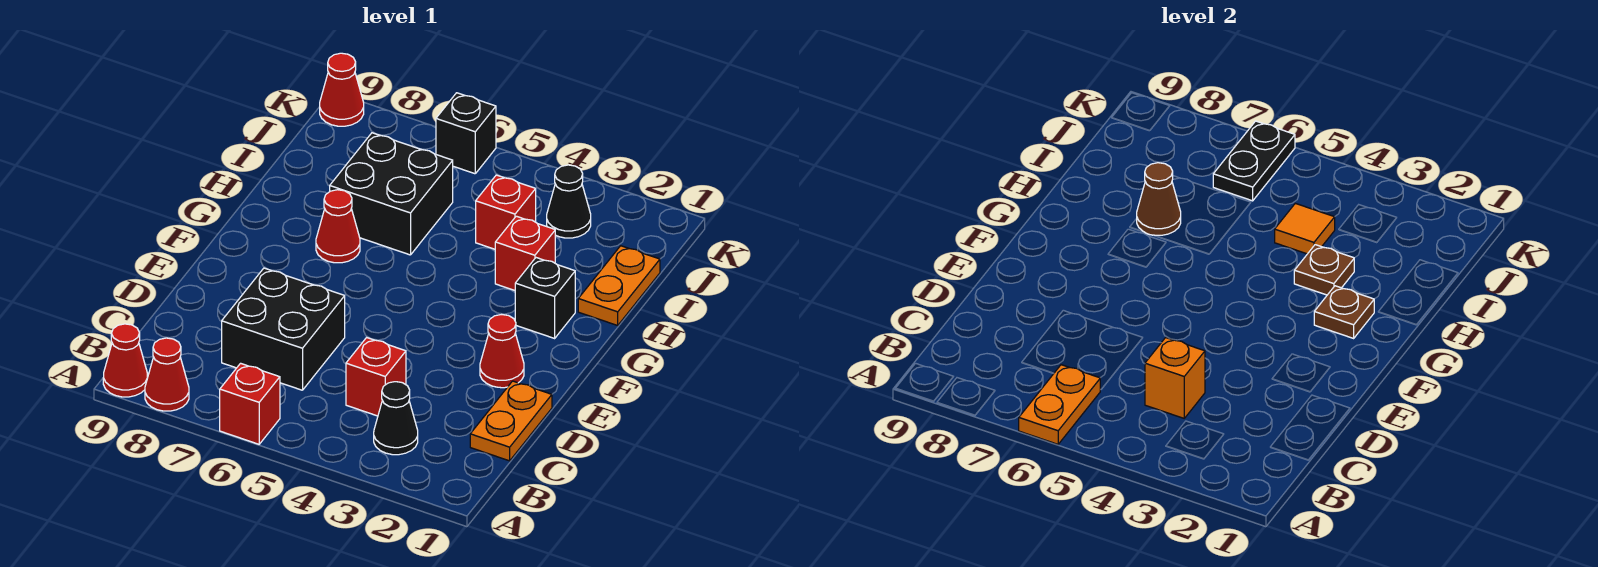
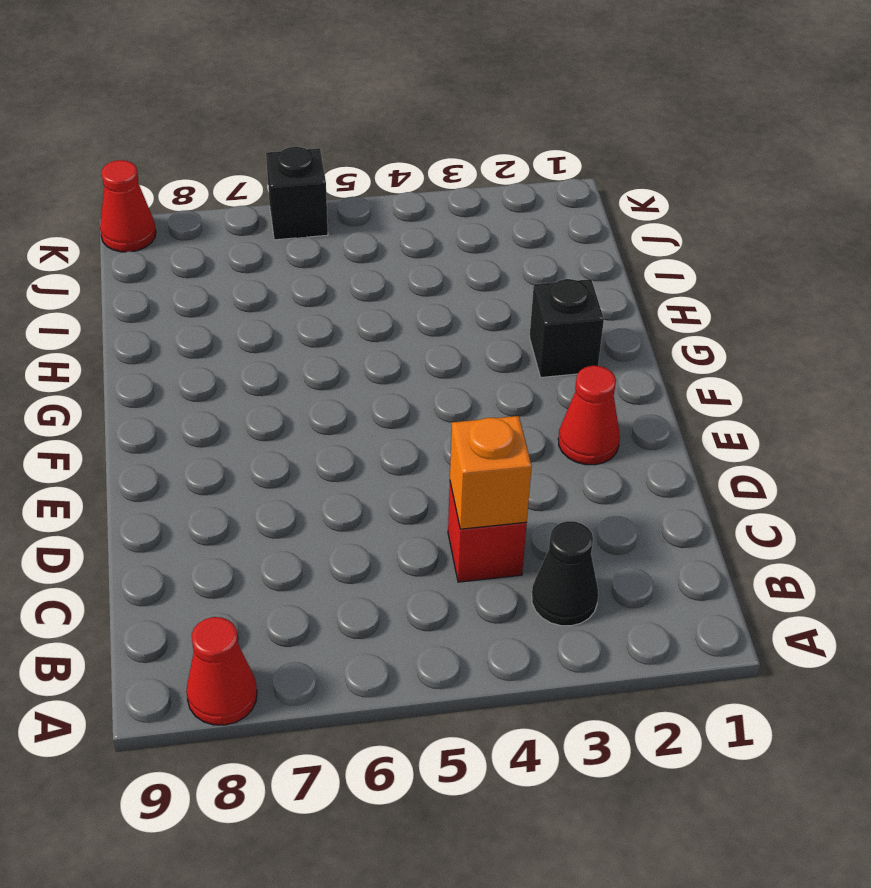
none -> red 1x1 brick [220,363,280,444]
none -> red 1x1 cone [103,324,148,397]
none -> orange 1x2 plate [470,381,552,461]

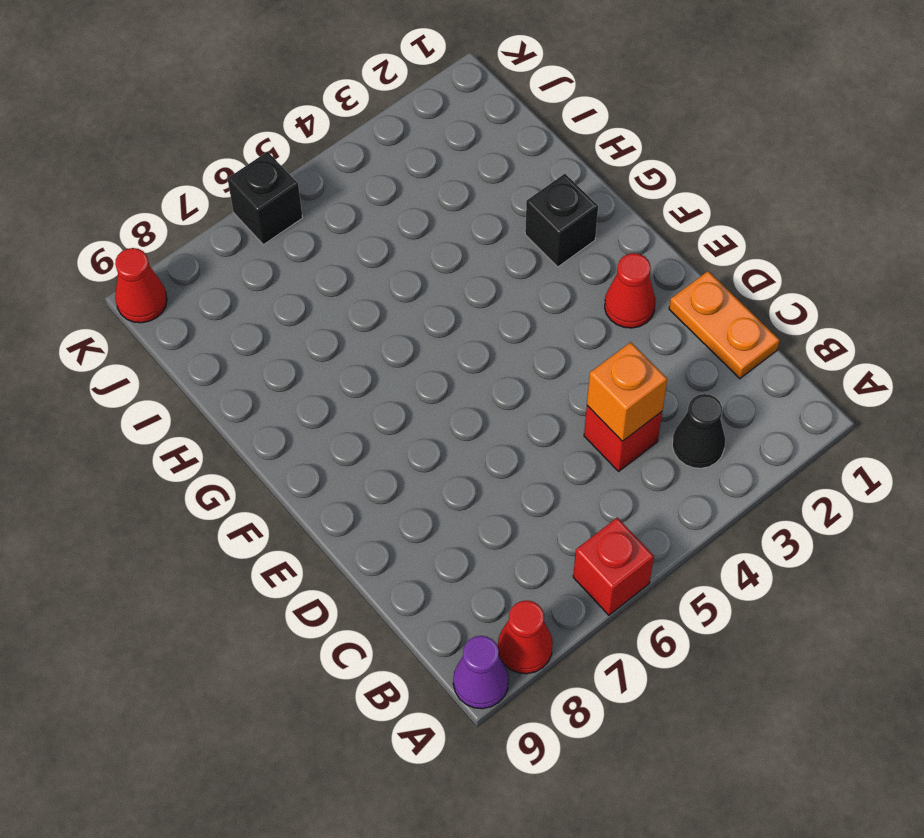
purple 1x1 cone [453,636,509,709] -> red 1x1 cone [103,324,148,397]
none -> black 2x2 brick [222,268,345,390]
none -> red 1x1 cone [316,190,360,263]
none -> orange 1x2 plate [578,246,660,325]

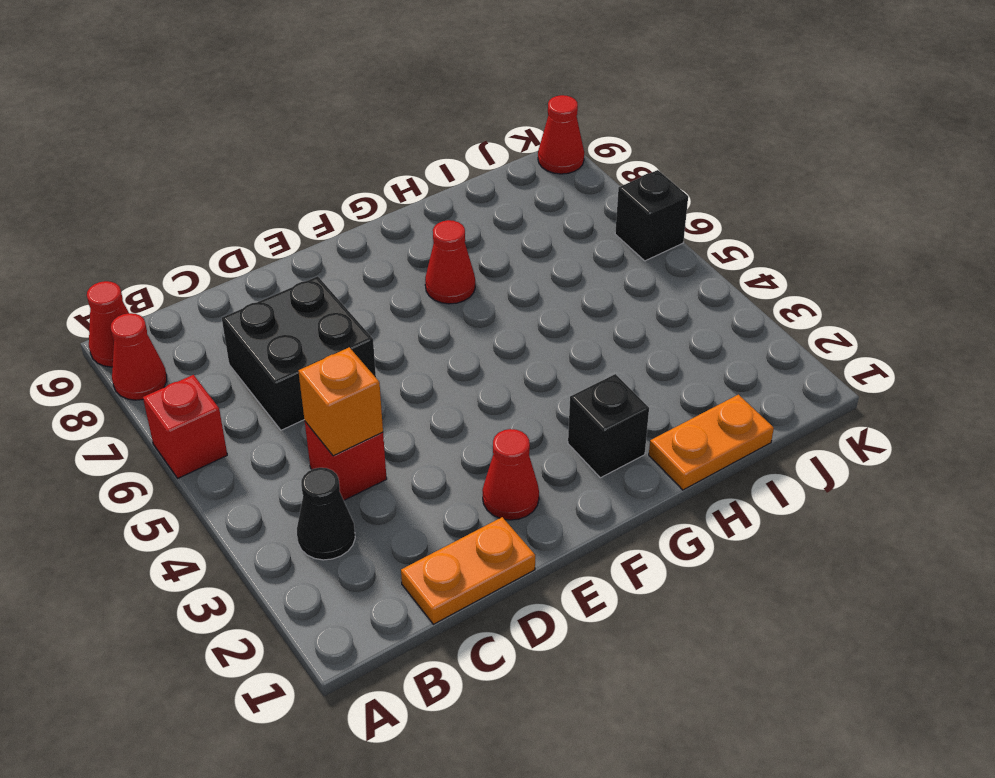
none -> red 1x1 brick [495,216,555,290]
none -> black 2x2 brick [330,133,453,255]
none -> red 1x1 brick [476,175,536,249]

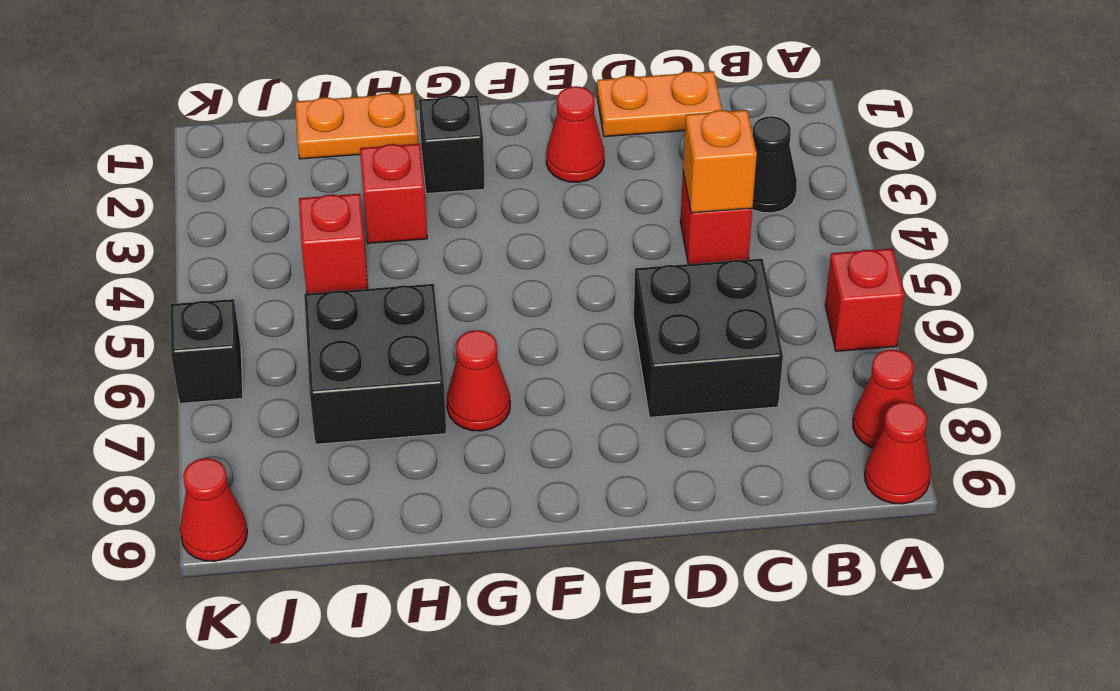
none -> black 1x1 cone [547,165,591,238]
none -> orange 1x2 plate [1019,365,1101,444]
none -> brown 1x1 plate [1314,286,1374,338]

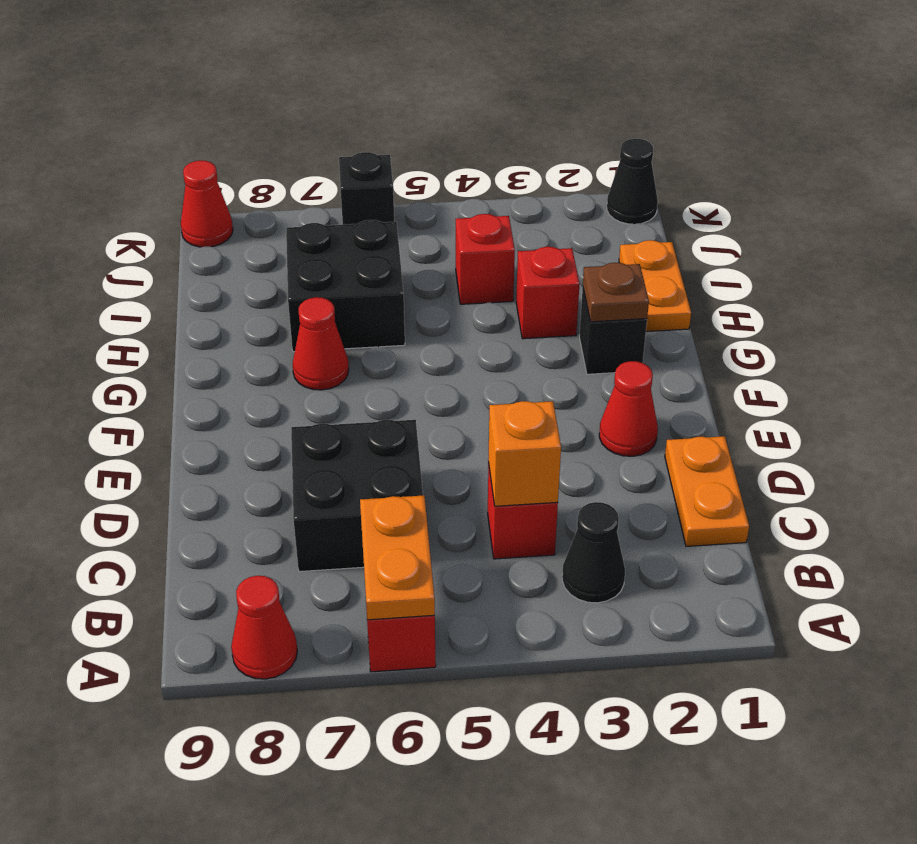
black 1x1 cone [607,139,658,224] -> black 1x1 cone moved to [547,165,591,238]
none -> red 1x1 cone [103,324,148,397]
none -> brown 1x1 plate [1294,245,1354,295]
none -> brown 1x1 cone [1137,163,1181,235]

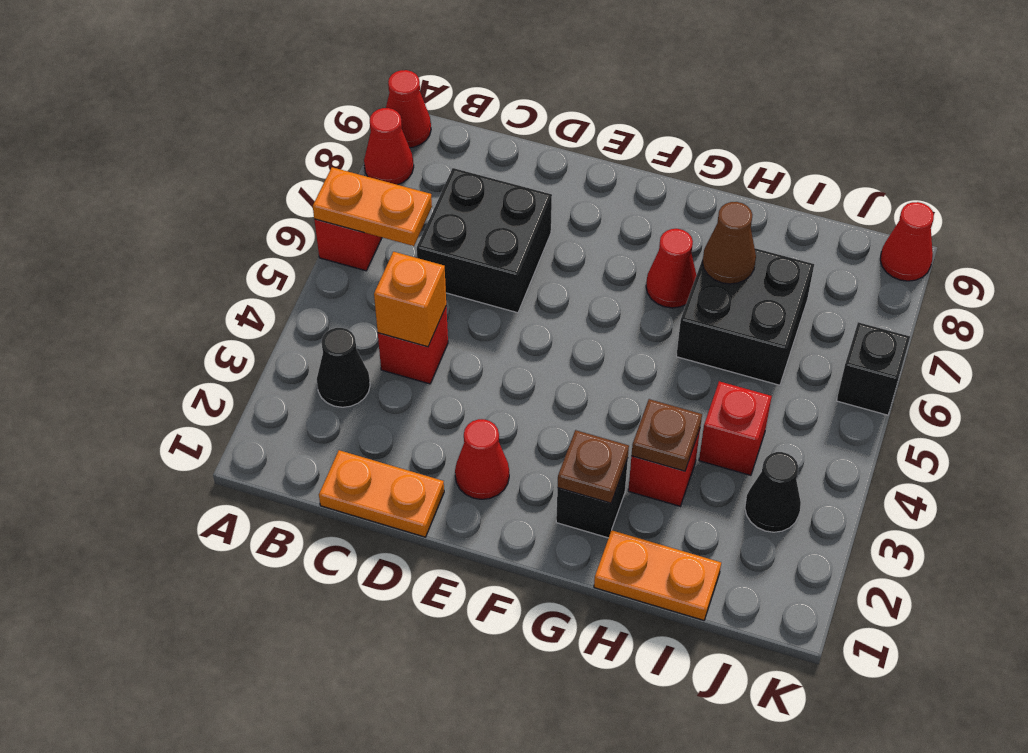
none -> orange 1x1 tile [1275,203,1335,254]
none -> black 1x2 plate [1213,121,1295,201]

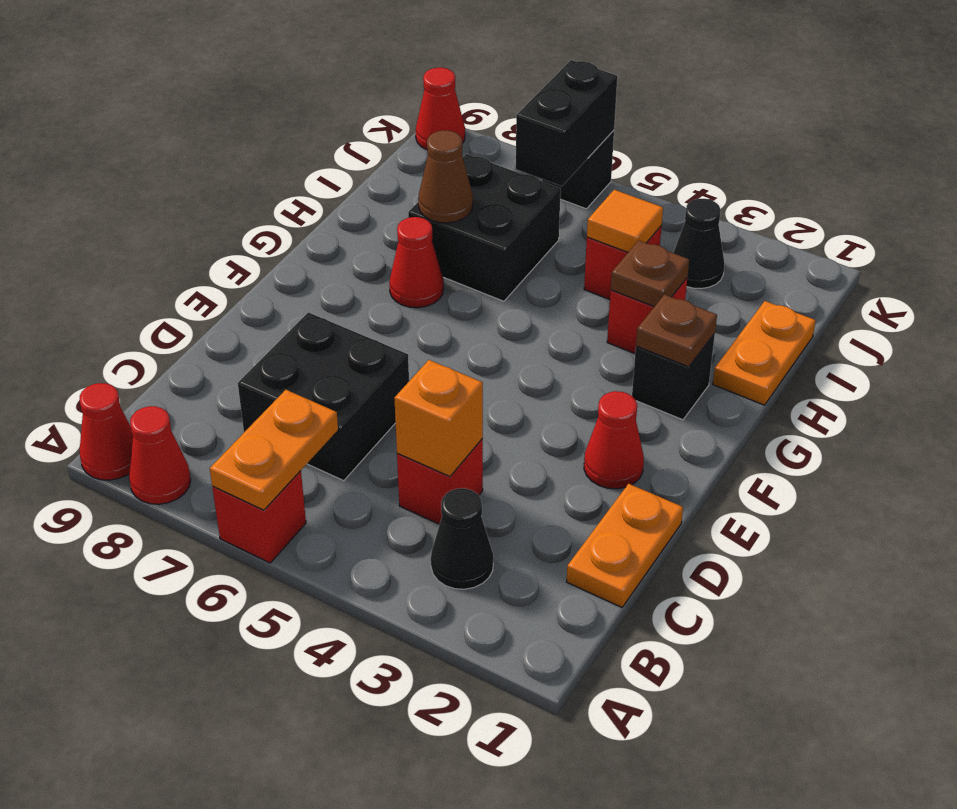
black 1x2 brick [516,60,617,186] -> black 1x2 plate [1213,121,1295,201]

